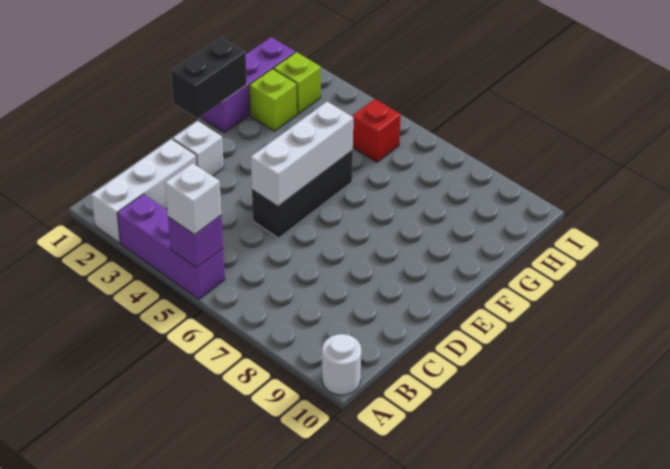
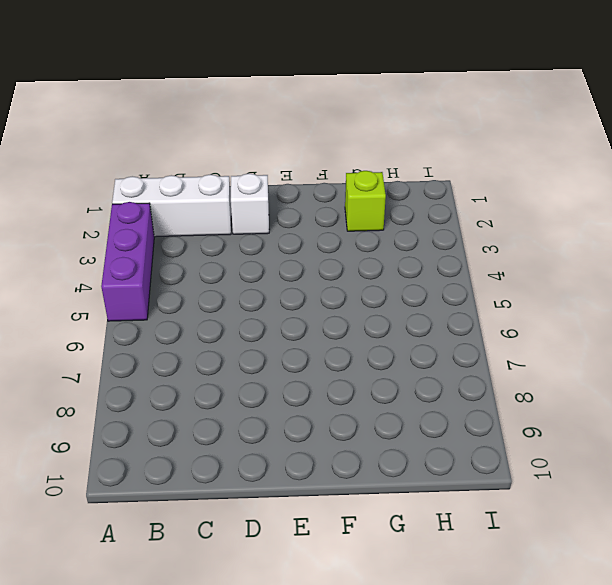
none -> white 1x1 round brick [322,334,361,395]
none -> black 1x3 brick [252,151,353,238]
none -> purple 1x3 brick [201,37,295,133]

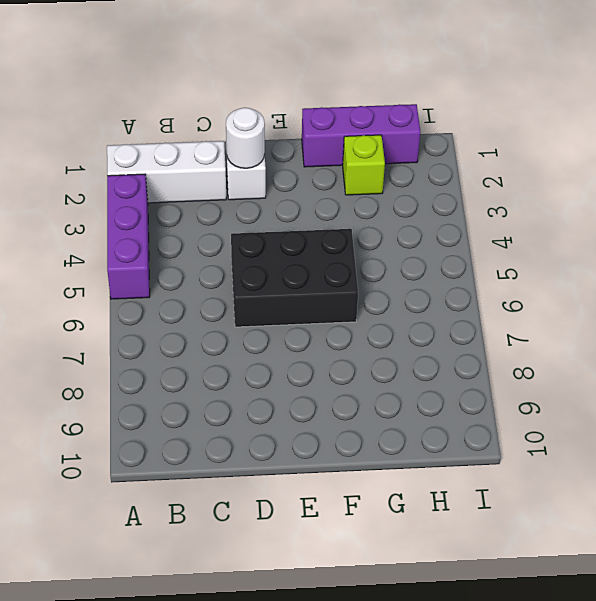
white 1x1 round brick [226,108,265,168] -> white 1x1 round brick moved to [322,334,361,395]
black 2x3 brick [231,229,358,327] -> black 1x3 brick [252,151,353,238]
none -> lime 1x1 brick [274,52,321,114]
none -> red 1x1 brick [352,99,401,162]
none -> purple 1x1 brick [168,215,223,268]

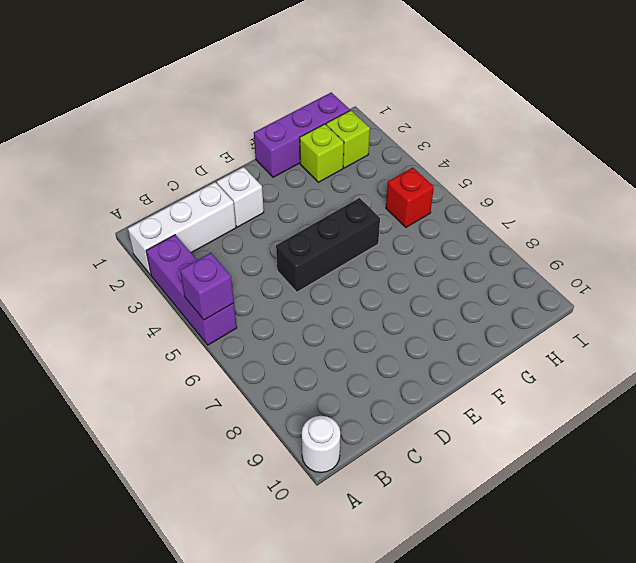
none -> white 1x3 brick [251,102,353,206]
none -> black 1x2 brick [171,37,247,118]
none -> white 1x1 brick [165,163,221,235]

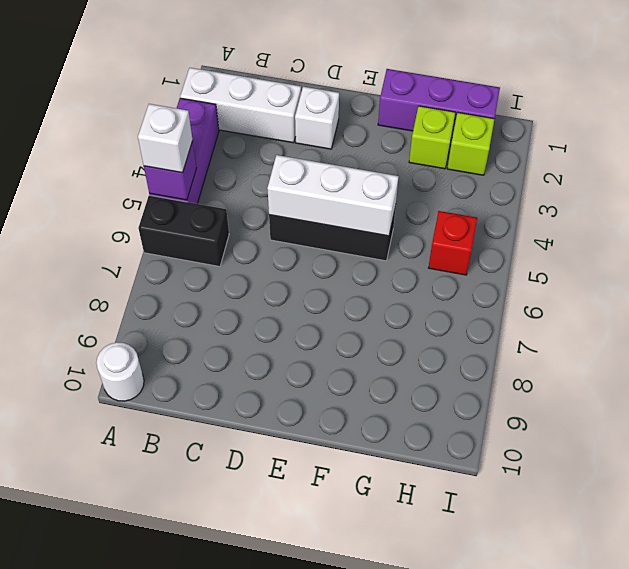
black 1x2 brick [138,195,229,266] -> black 1x2 brick moved to [171,37,247,118]

